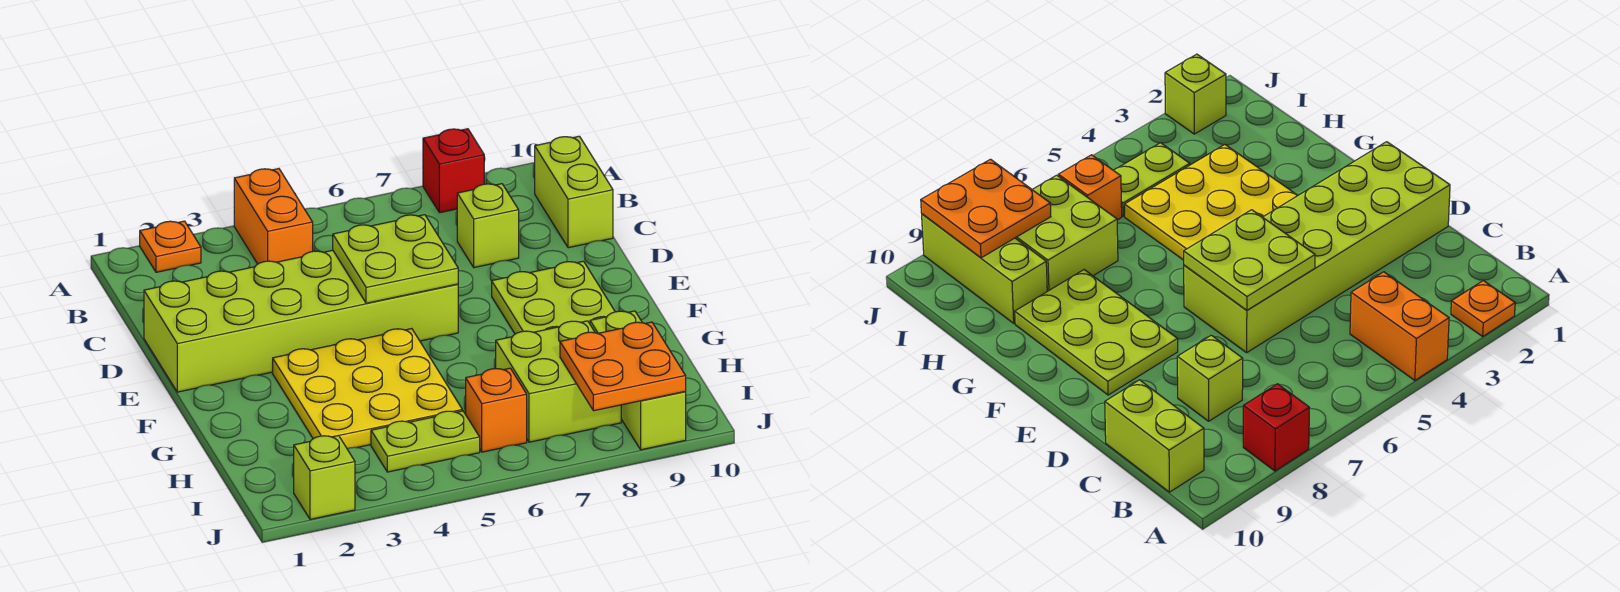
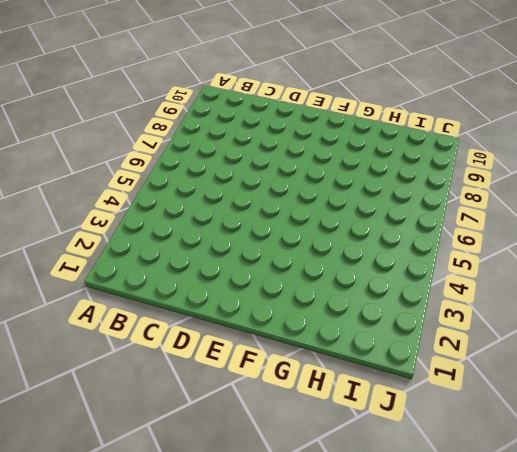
none -> orange 1x1 plate [140,221,201,272]
none -> orange 1x2 brick [234,169,313,264]
none -> red 1x1 brick [423,129,484,213]

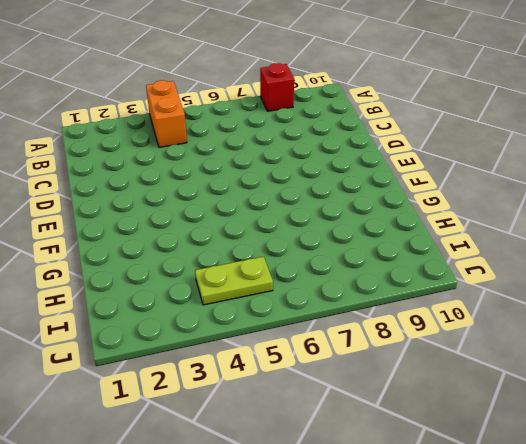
none -> orange 1x1 plate [140,221,201,272]
none -> lime 1x2 brick [535,136,613,248]
none -> lime 1x1 brick [457,184,519,268]

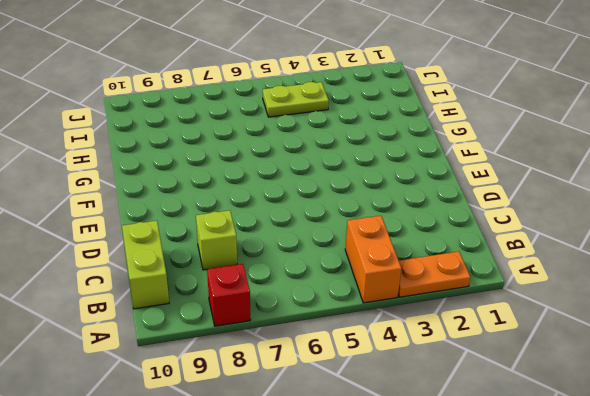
orange 1x2 plate [398,251,470,297] -> orange 1x1 plate [140,221,201,272]
none -> lime 2x6 brick [144,250,458,392]
none -> lime 2x3 plate [492,261,615,334]
none -> yellow 3x3 plate [273,329,462,449]

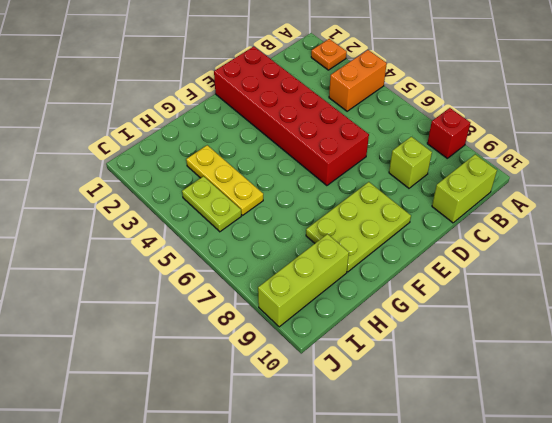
red 2x6 brick [214,46,369,186] -> lime 2x6 brick [144,250,458,392]
yellow 1x3 plate [186,145,263,215] -> yellow 3x3 plate [273,329,462,449]
none -> lime 2x2 brick [496,321,621,442]
none -> orange 1x1 brick [466,368,527,452]
none -> lime 1x1 brick [294,435,355,519]

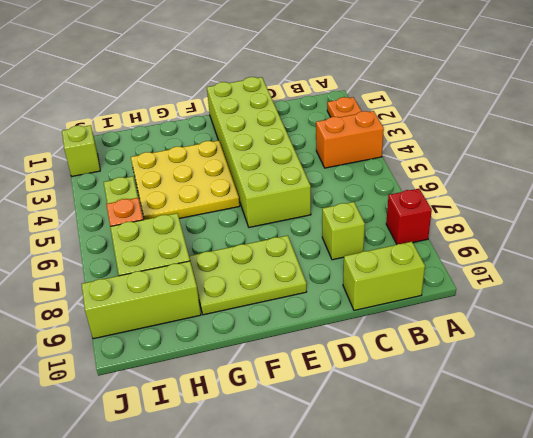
none -> lime 2x2 plate [333,215,458,303]
none -> orange 2x2 plate [560,322,686,411]

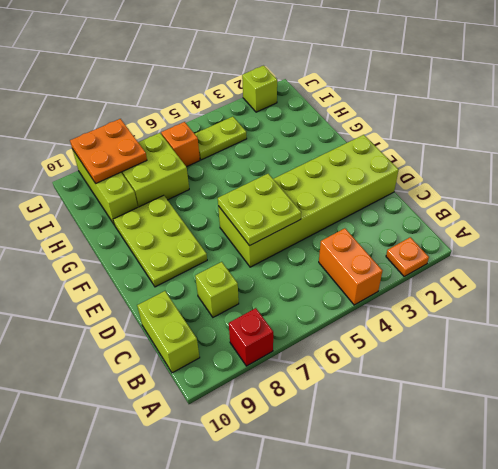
none -> yellow 3x3 plate [273,329,462,449]

